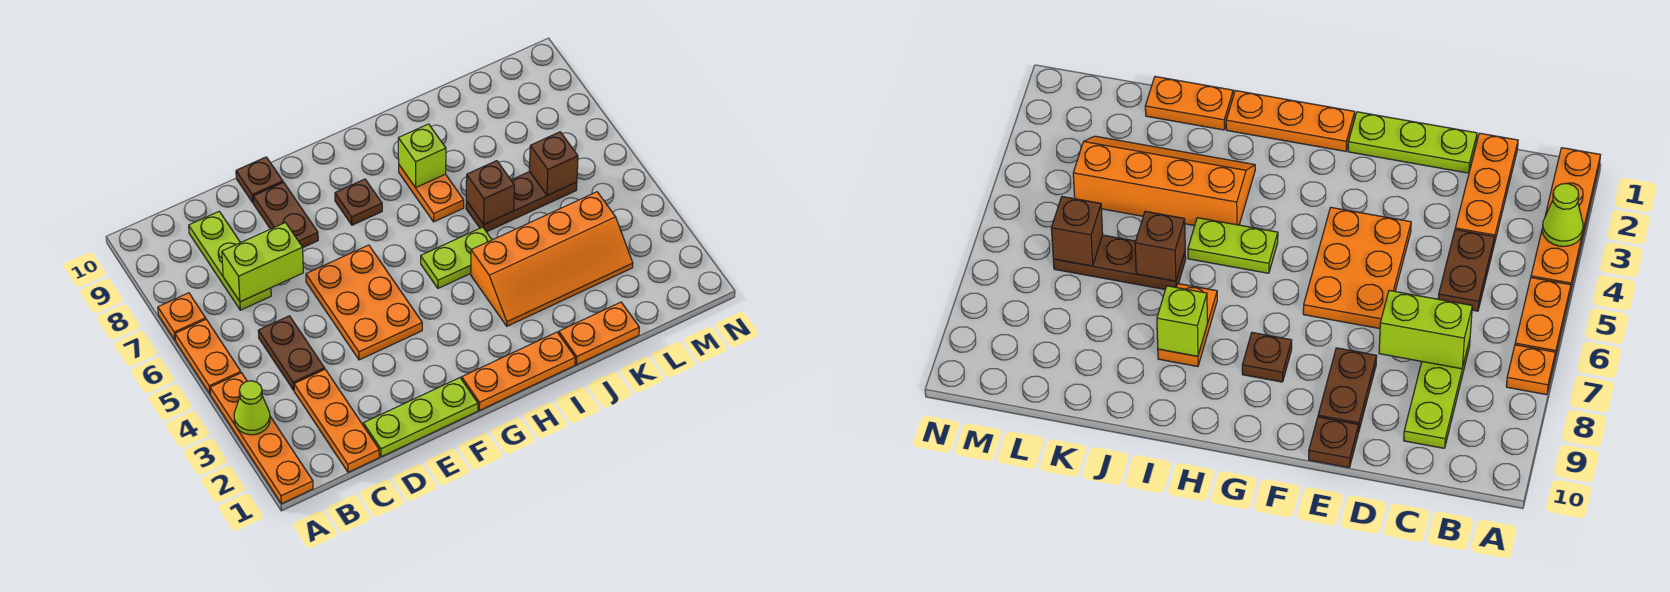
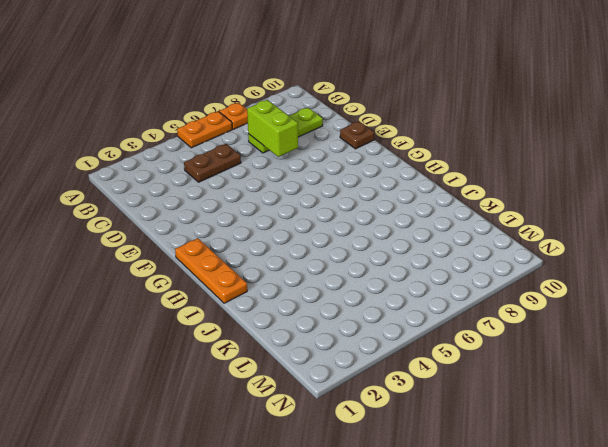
none -> orange 1x4 plate [210,373,313,504]
none -> orange 1x3 plate [294,369,379,472]
none -> lime 1x3 plate [363,378,478,457]

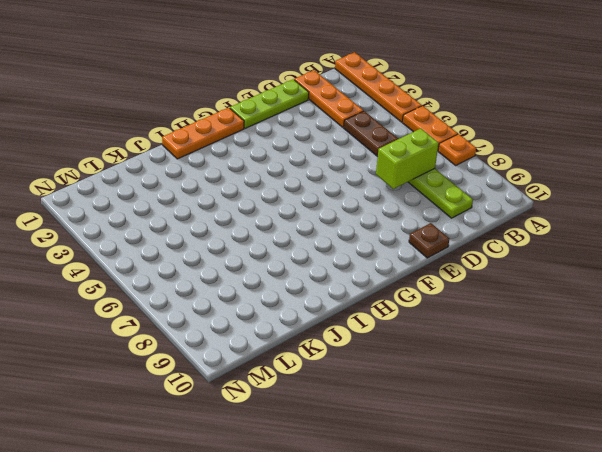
none -> orange 2x3 plate [306,245,422,360]
none -> brown 1x2 plate [253,182,318,247]
none -> brown 1x1 plate [335,179,382,225]

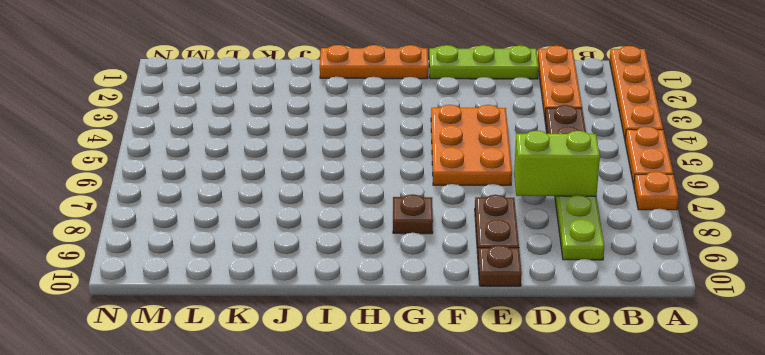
none -> lime 1x2 plate [421,227,492,288]
none -> orange 2x4 slope [471,192,633,326]
none -> orange 1x2 plate [399,165,464,222]

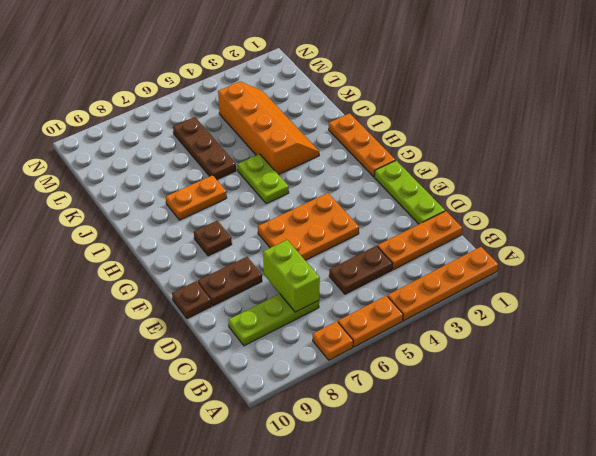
none -> orange 1x2 plate [559,302,639,365]
none -> lime 1x1 cone [234,381,270,435]
none -> lime 1x1 brick [398,124,446,188]

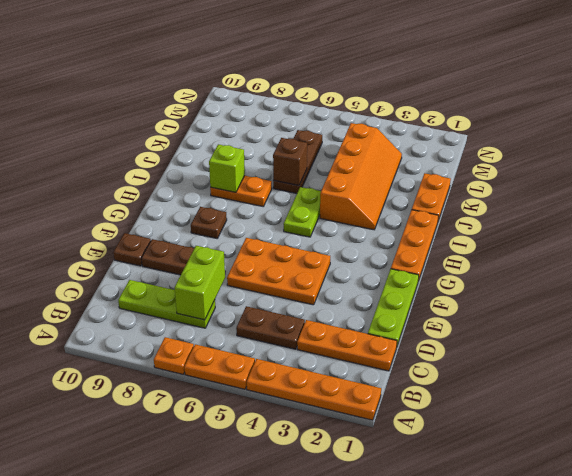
none -> lime 1x1 cone [234,381,270,435]
none -> brown 1x1 brick [529,132,578,195]

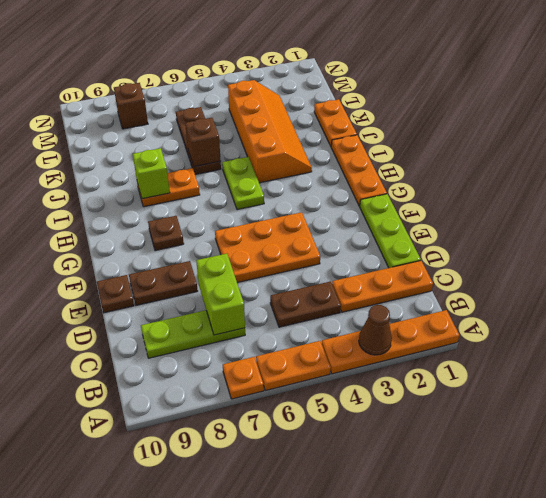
brown 1x1 cone [359,305,392,355] -> lime 1x1 cone [234,381,270,435]
brown 1x1 brick [114,83,148,129] -> brown 1x1 brick moved to [529,132,578,195]

